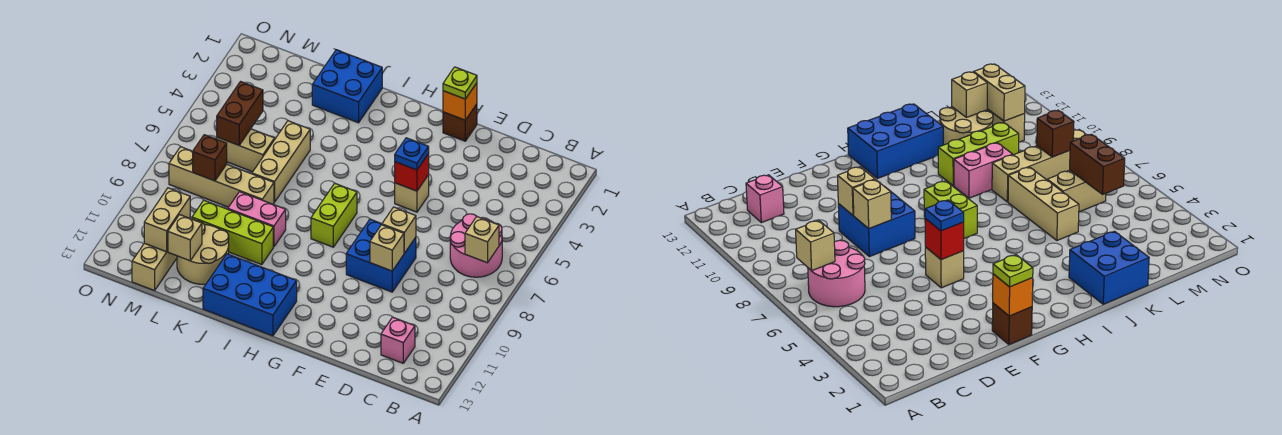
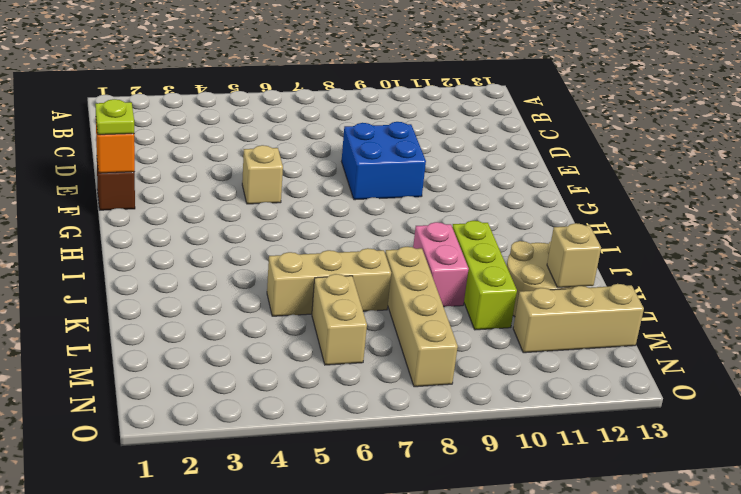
none -> pink 2x2 round brick [450,214,502,277]
none -> pink 1x1 brick [381,317,415,363]
none -> lime 1x2 brick [311,183,357,247]

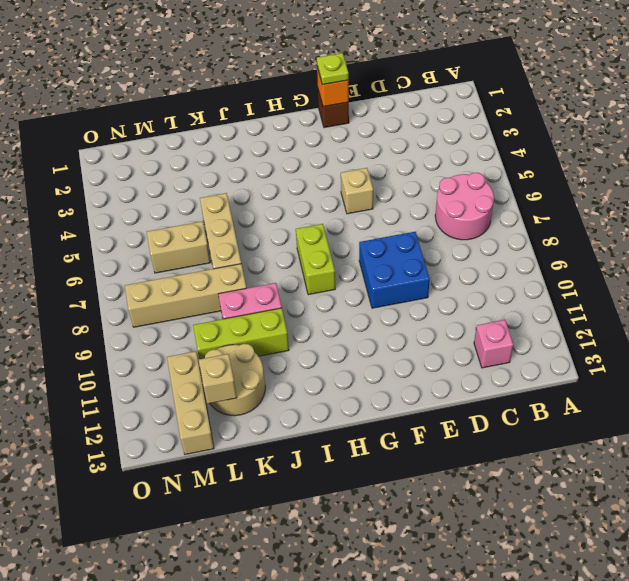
none -> blue 2x3 brick [203,254,297,336]
none -> blue 2x2 brick [312,50,382,123]
none -> tan 1x1 brick [465,217,499,263]

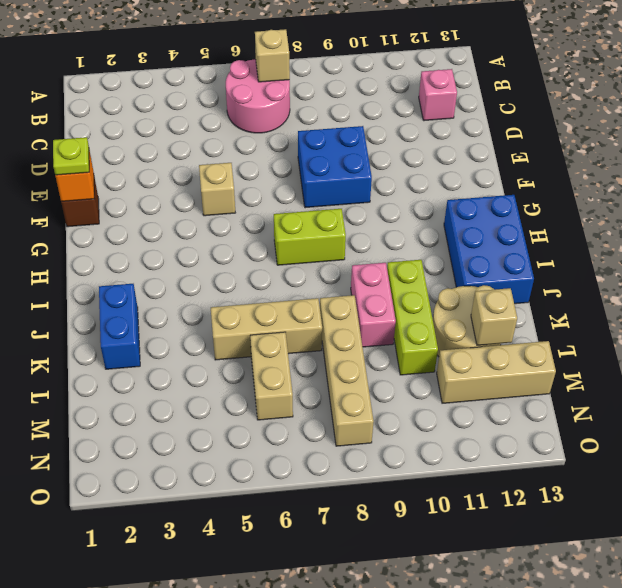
blue 1x2 brick [99,284,140,369] -> blue 2x2 brick [312,50,382,123]
none -> tan 1x1 brick [382,207,416,253]
none -> tan 1x1 brick [370,225,404,271]
none -> red 1x1 brick [395,154,429,191]

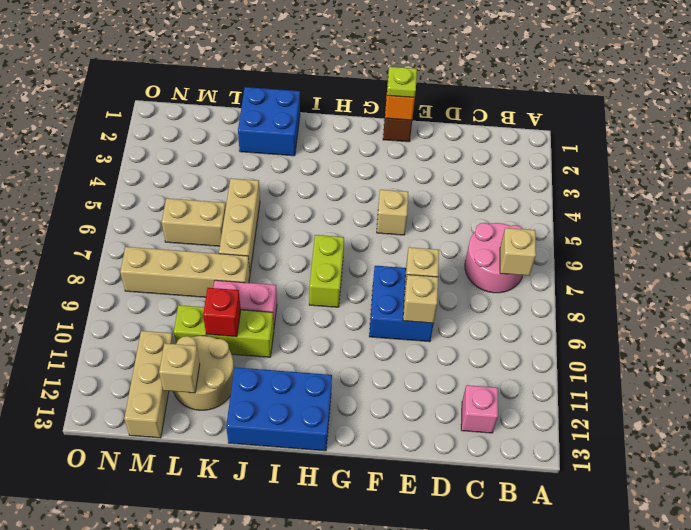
red 1x1 brick [203,288,241,337] -> red 1x1 brick moved to [395,154,429,191]
none -> brown 1x2 brick [217,82,263,145]
none -> brown 1x1 brick [193,135,227,181]
none -> tan 1x2 brick [144,188,190,252]

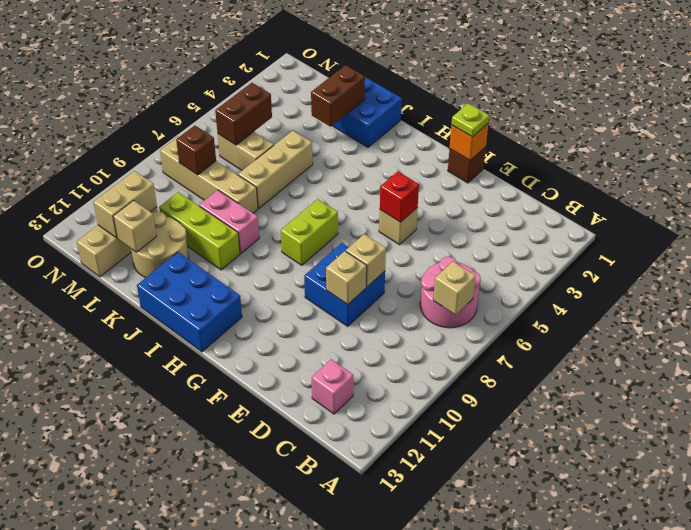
brown 1x2 brick [311,65,365,127] -> none
none -> blue 1x1 plate [395,138,429,170]

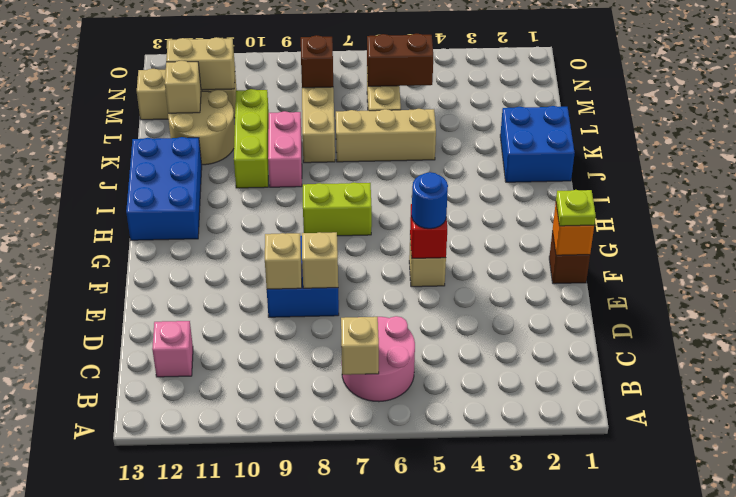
blue 1x1 round brick [412,172,448,229] -> blue 1x1 plate [395,138,429,170]

